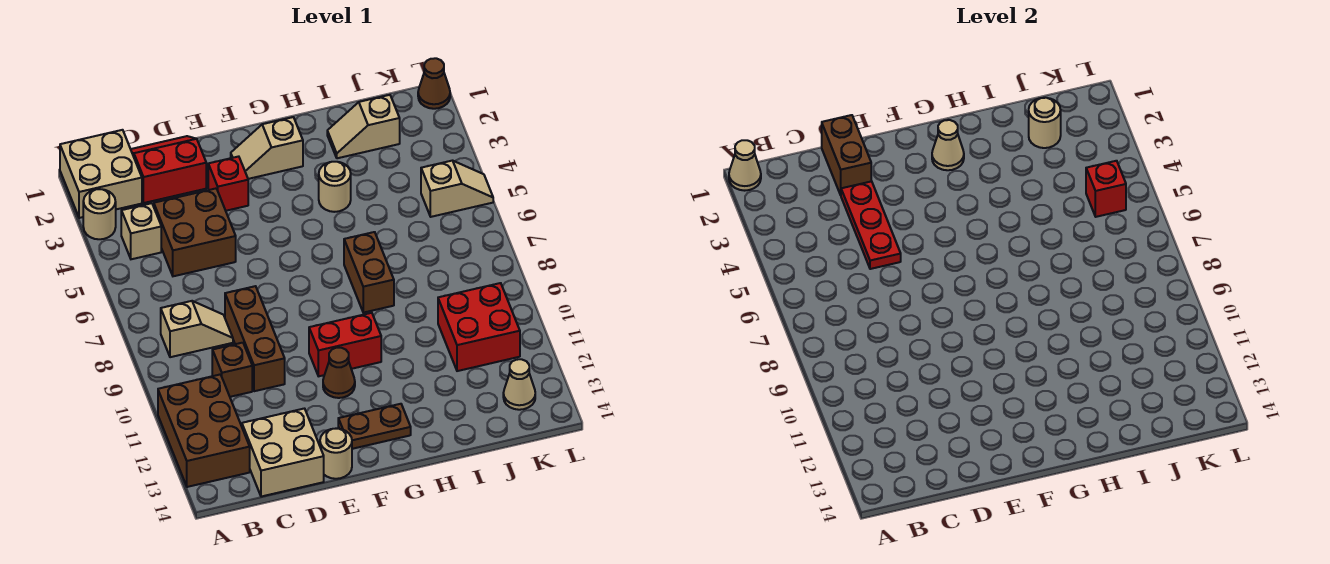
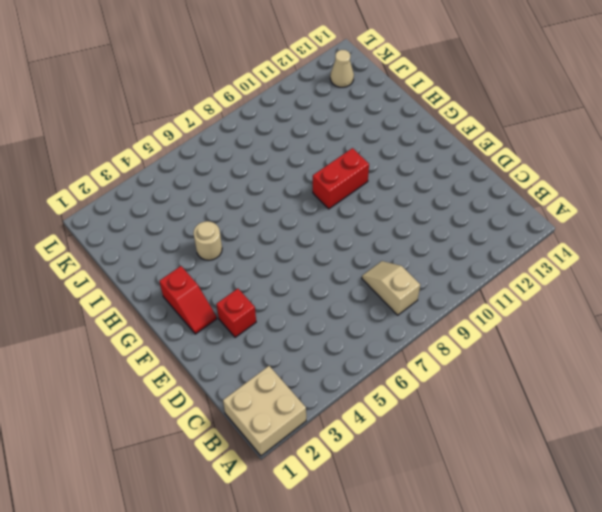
red 1x2 slope [159,266,217,334] -> tan 1x2 slope [231,117,303,179]
red 1x2 brick [313,148,369,209] -> red 1x2 brick turned to [309,313,381,376]
none -> tan 1x1 round brick [83,189,116,239]
none -> brown 2x3 brick [158,374,250,487]
none -> tan 1x1 brick [121,203,161,259]

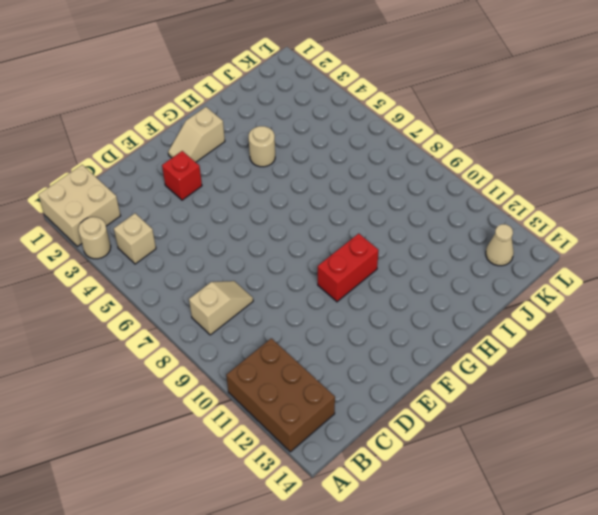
none -> red 2x2 slope [131,136,206,203]
none -> brown 2x2 brick [154,189,236,276]
none -> brown 1x1 brick [212,343,252,397]

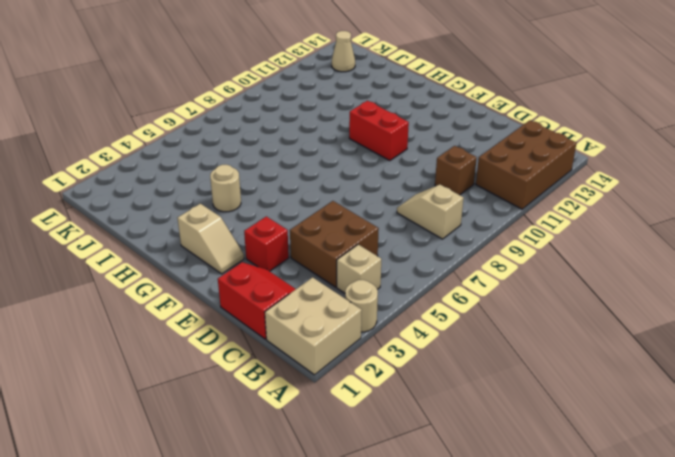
red 2x2 slope [218,262,296,339] -> red 2x2 slope turned to [131,136,206,203]
none -> tan 2x2 brick [242,409,324,497]
none -> brown 1x3 brick [225,286,285,391]
none -> tan 1x1 round brick [320,429,352,479]

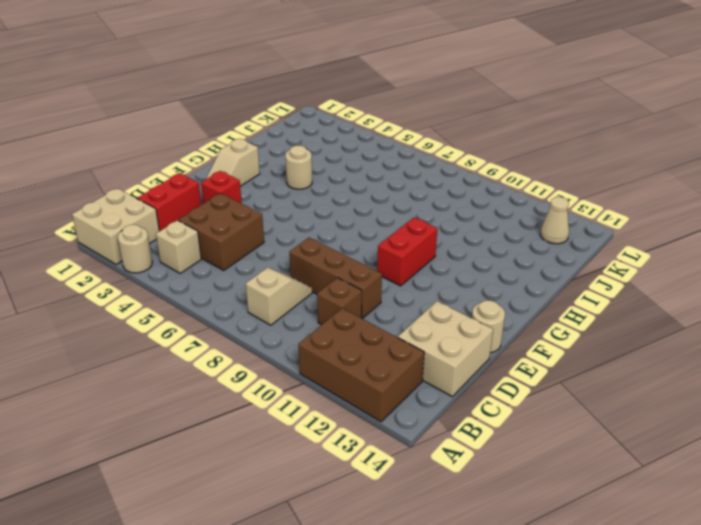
none -> brown 1x1 cone [323,348,355,398]
none -> brown 1x2 plate [338,404,411,449]
none -> brown 1x2 brick [344,232,394,313]

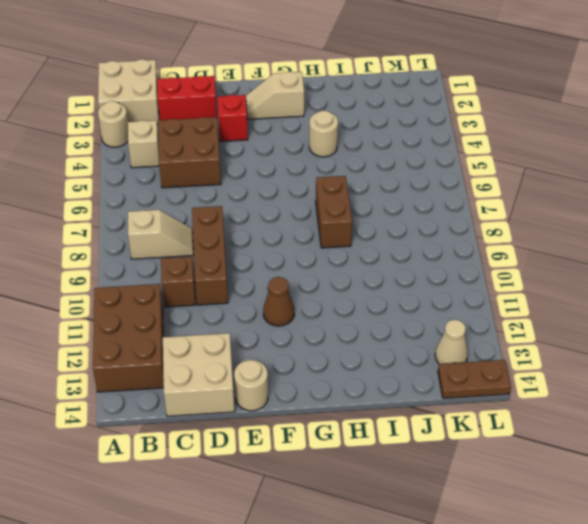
brown 1x2 plate [438,360,511,398] -> brown 1x2 plate moved to [338,404,411,449]
none -> red 1x2 brick [309,313,381,376]
none -> tan 1x2 slope [327,95,400,158]
none -> red 2x2 brick [438,283,520,371]

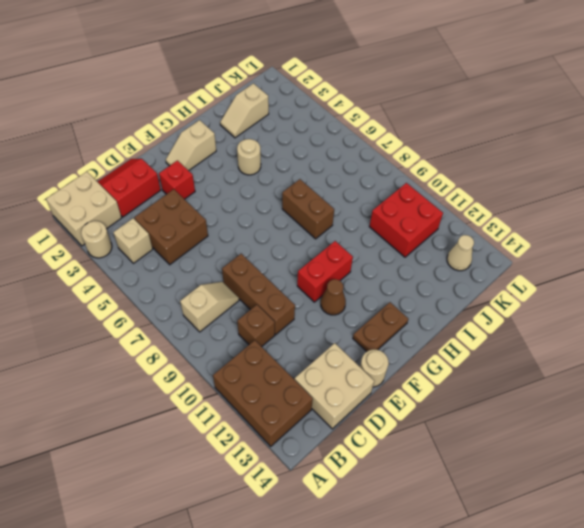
none -> tan 1x2 slope [421,161,493,217]
none -> brown 1x1 cone [418,58,450,109]
none -> tan 1x1 cone [729,140,761,191]

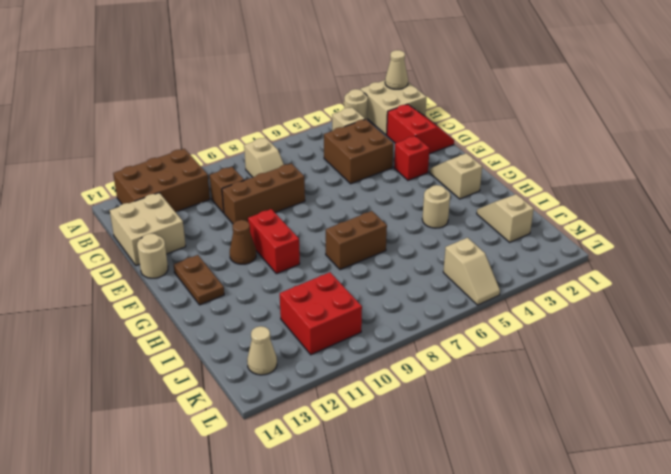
none -> brown 1x1 cone [418,58,450,109]
none -> brown 1x2 brick [822,115,871,195]
none -> red 1x3 plate [841,181,901,269]

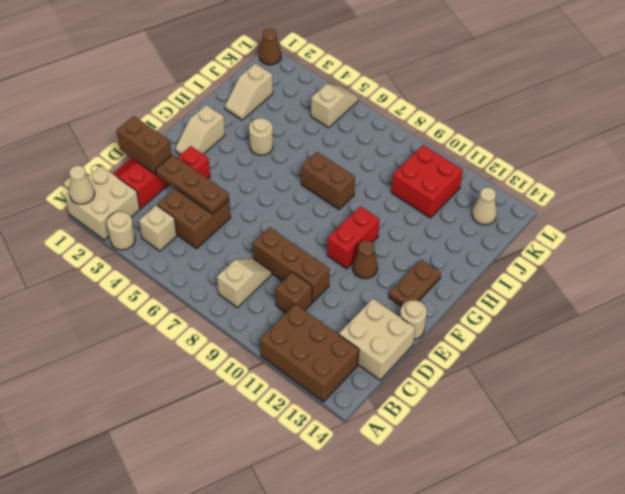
brown 1x3 plate [156,155,229,214] -> red 1x3 plate [841,181,901,269]
none -> tan 1x1 cone [932,120,964,170]
none -> tan 1x1 round brick [1029,98,1061,148]
none -> red 1x1 brick [1086,161,1126,217]

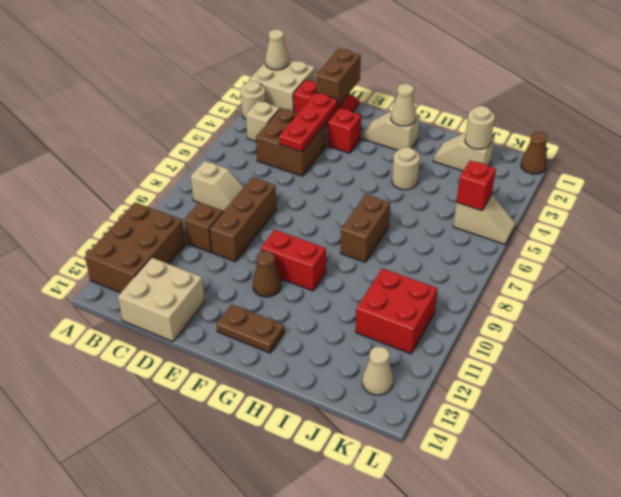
none -> tan 1x1 round brick [320,429,352,479]

